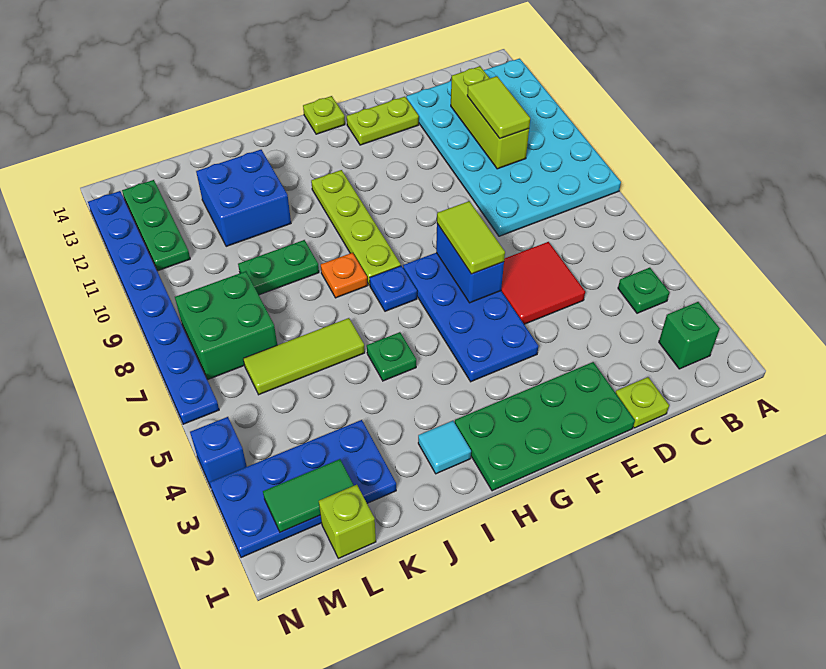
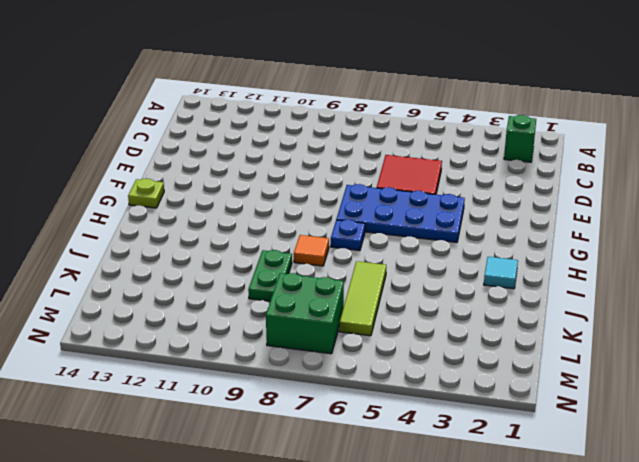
orange 1x1 tile [294,235,329,266] -> orange 1x1 plate [321,253,368,298]
none -> cyan 4x6 plate [406,59,621,236]
none -> green 1x1 plate [618,268,669,313]
none -> lime 1x1 plate [616,377,669,428]

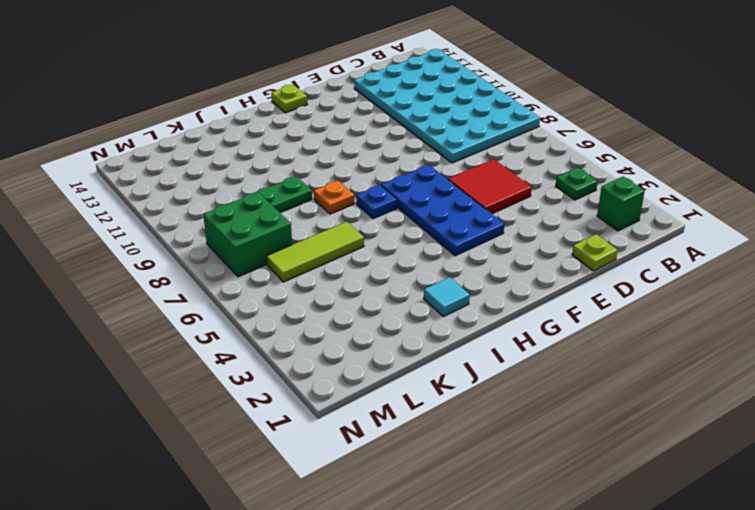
none -> green 2x4 plate [455,362,635,491]
none -> lime 1x2 plate [347,97,419,145]
none -> lime 1x4 plate [311,170,401,285]

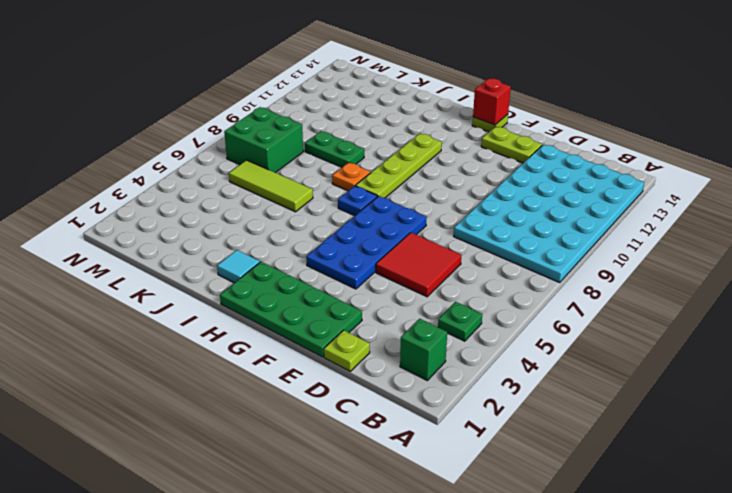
red 1x1 brick [473,78,511,125] -> none
none -> green 1x1 plate [367,332,416,381]
none -> blue 2x2 brick [196,150,291,246]
none -> blue 2x4 plate [209,420,396,558]

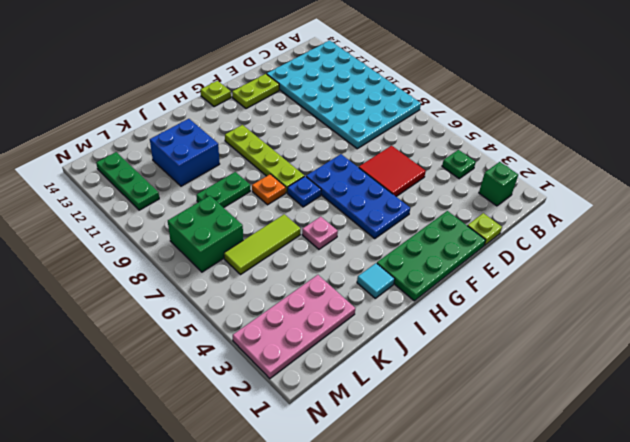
pink 1x1 plate [302,217,338,249] -> green 1x1 plate [367,332,416,381]
pink 2x4 plate [233,275,355,379] -> blue 2x4 plate [209,420,396,558]
none -> lime 1x1 brick [319,485,376,558]
none -> blue 1x1 brick [190,417,247,487]
none -> blue 1x8 plate [88,191,219,424]

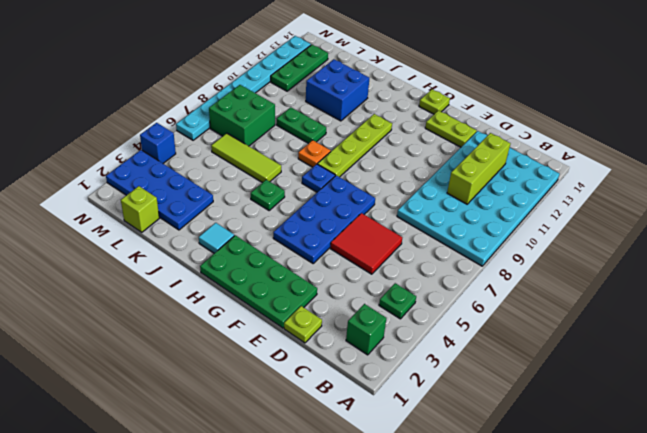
cyan 1x8 plate [176,36,311,140] -> blue 1x8 plate [88,191,219,424]
none -> blue 1x2 brick [436,224,504,303]
none -> green 1x2 tile [263,459,354,532]
none -> lime 1x2 tile [467,76,530,139]

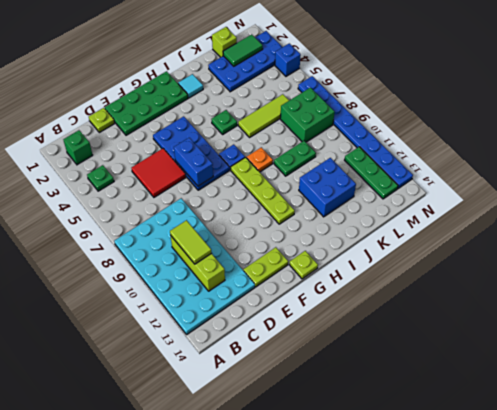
none -> lime 1x2 tile [437,201,505,274]

